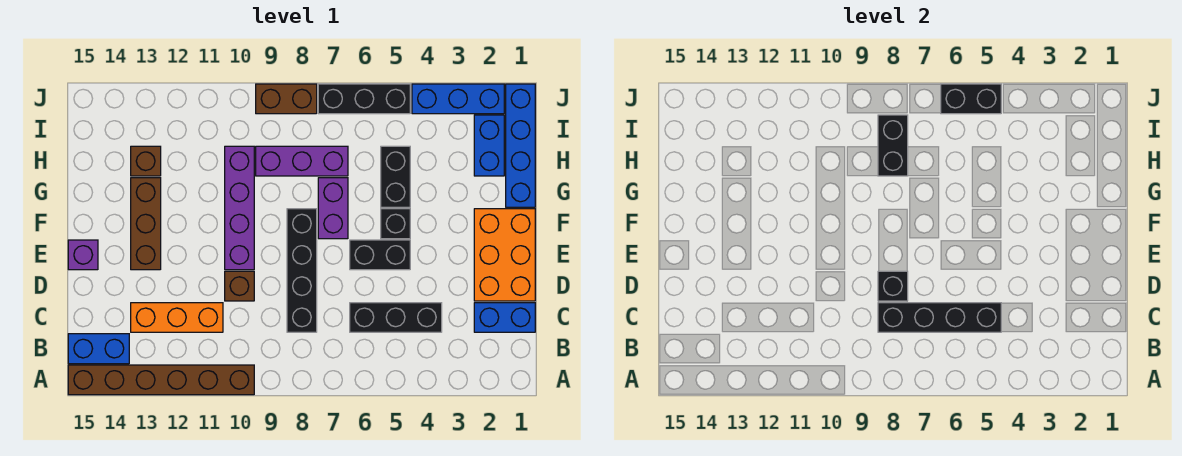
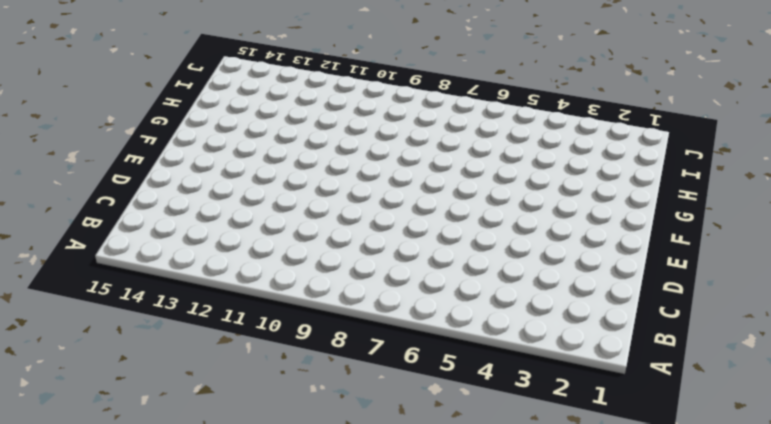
none -> brown 1x6 brick [68,365,254,395]
none -> blue 1x2 brick [68,334,129,364]
none -> blue 1x2 brick [474,303,535,332]

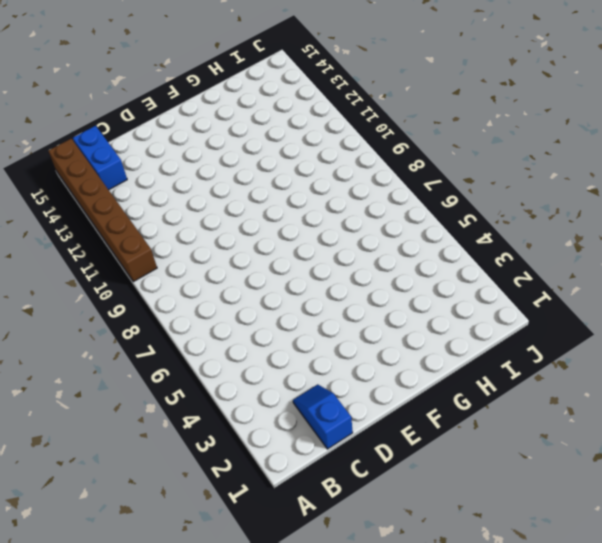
blue 1x2 slope [293,384,353,449] -> blue 1x2 brick [474,303,535,332]
none -> black 1x3 brick [350,303,442,332]
none -> black 1x4 brick [287,209,317,332]
none -> orange 1x3 brick [131,303,223,332]

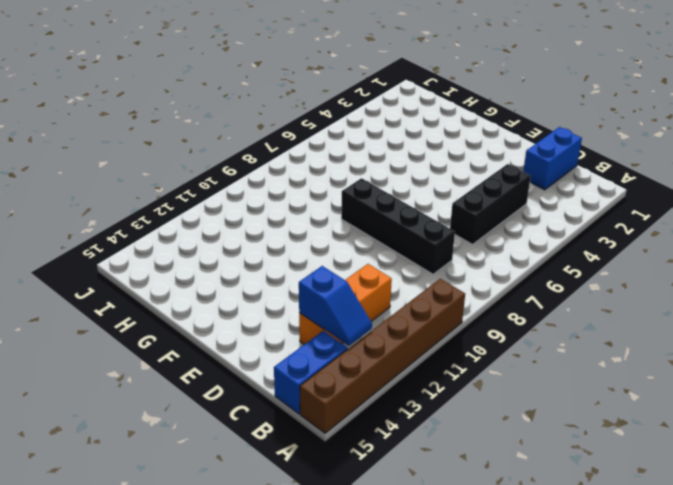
blue 1x2 slope [299,266,372,346] -> none
none -> orange 2x3 brick [474,209,535,301]
none -> brown 1x1 brick [225,271,254,301]
none -> black 1x2 brick [350,240,410,270]

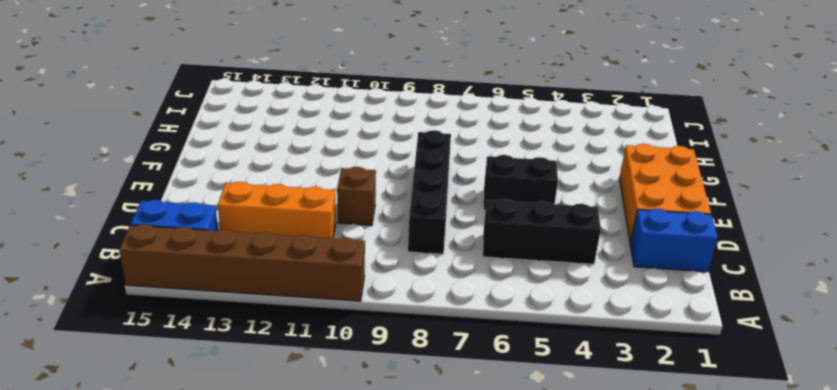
none -> purple 1x4 brick [225,146,254,270]
none -> brown 1x3 brick [131,178,161,270]
none -> purple 1x1 brick [68,240,98,270]

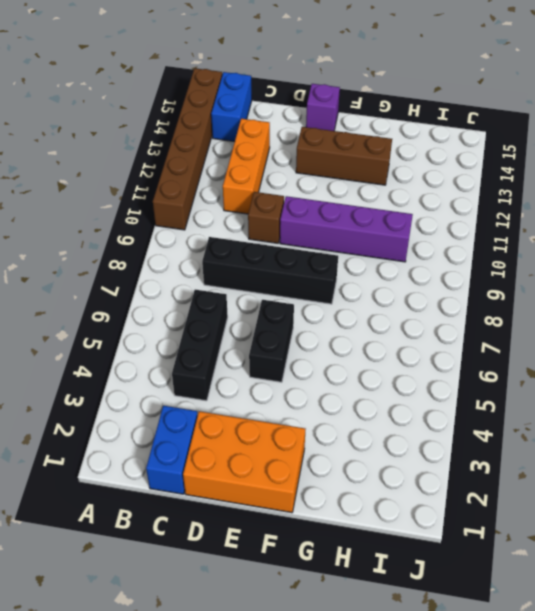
none -> black 1x1 brick [381,209,410,239]
none -> purple 1x2 brick [318,178,348,239]
none -> blue 1x4 brick [506,84,535,207]

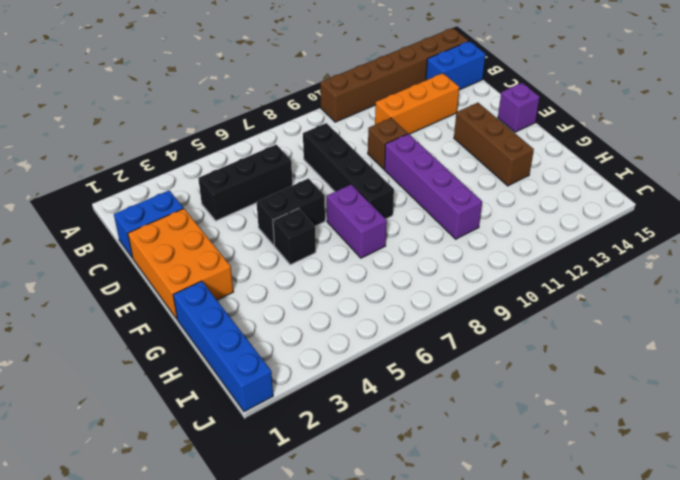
none -> black 1x2 brick [381,146,410,207]
none -> blue 1x2 brick [474,115,504,176]
none -> purple 1x3 brick [256,146,348,176]

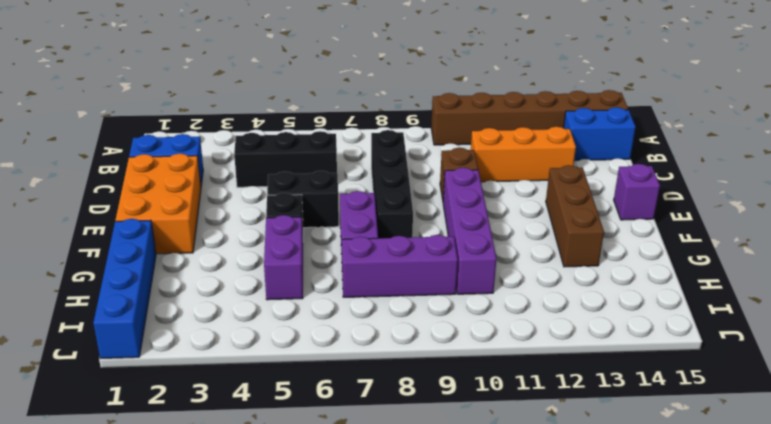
purple 1x2 brick [264,215,303,300] -> black 1x2 brick [381,146,410,207]
none -> blue 1x2 brick [474,115,504,176]
none -> brown 1x1 brick [131,146,161,176]
none -> blue 1x3 brick [412,84,504,114]

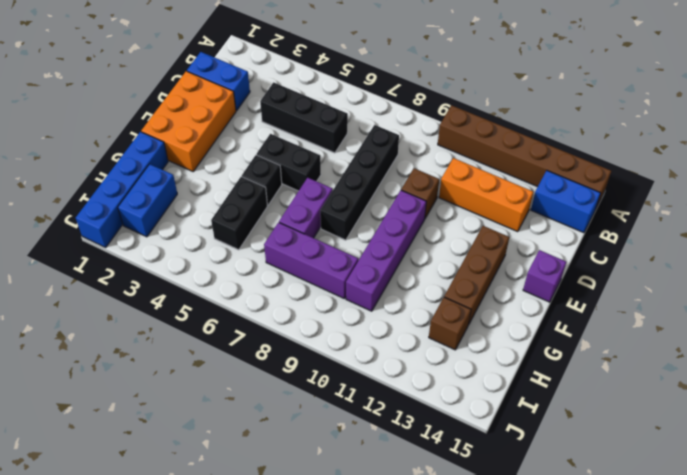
none -> blue 1x3 brick [412,84,504,114]
none -> black 1x3 brick [318,84,410,114]
none -> brown 1x2 brick [256,84,317,114]

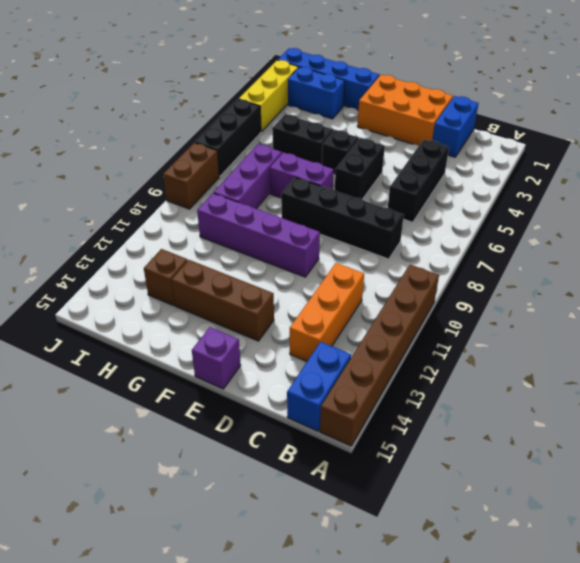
yellow 1x3 brick [239,60,298,132] -> blue 1x3 brick [412,84,504,114]
none -> brown 1x1 brick [225,271,254,301]
none -> black 1x4 brick [878,303,1001,332]
none -> black 1x1 brick [878,271,908,301]

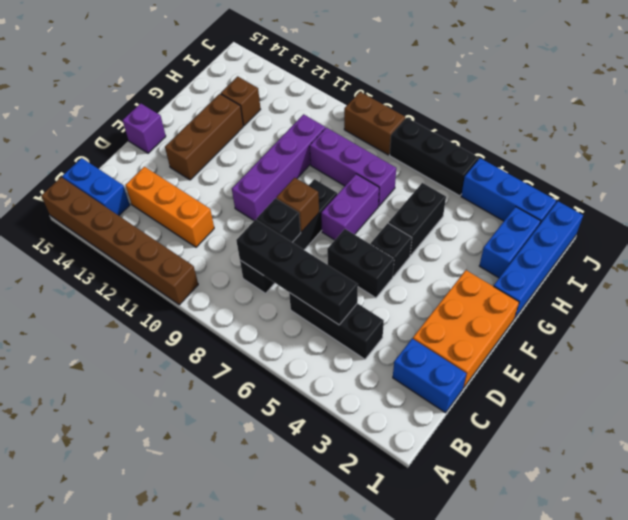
brown 1x1 brick [276,178,319,232] -> brown 1x1 brick moved to [225,271,254,301]
none -> black 1x2 brick [878,115,908,176]
none -> black 1x2 brick [941,84,1001,114]

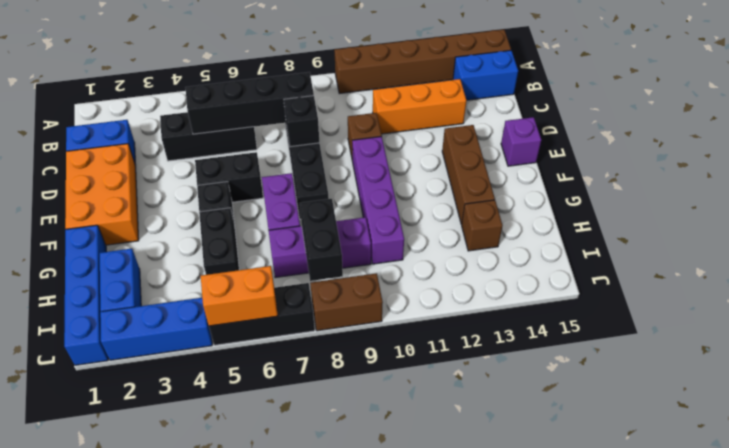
orange 1x2 brick [201,266,278,326] -> black 1x2 brick [941,84,1001,114]

